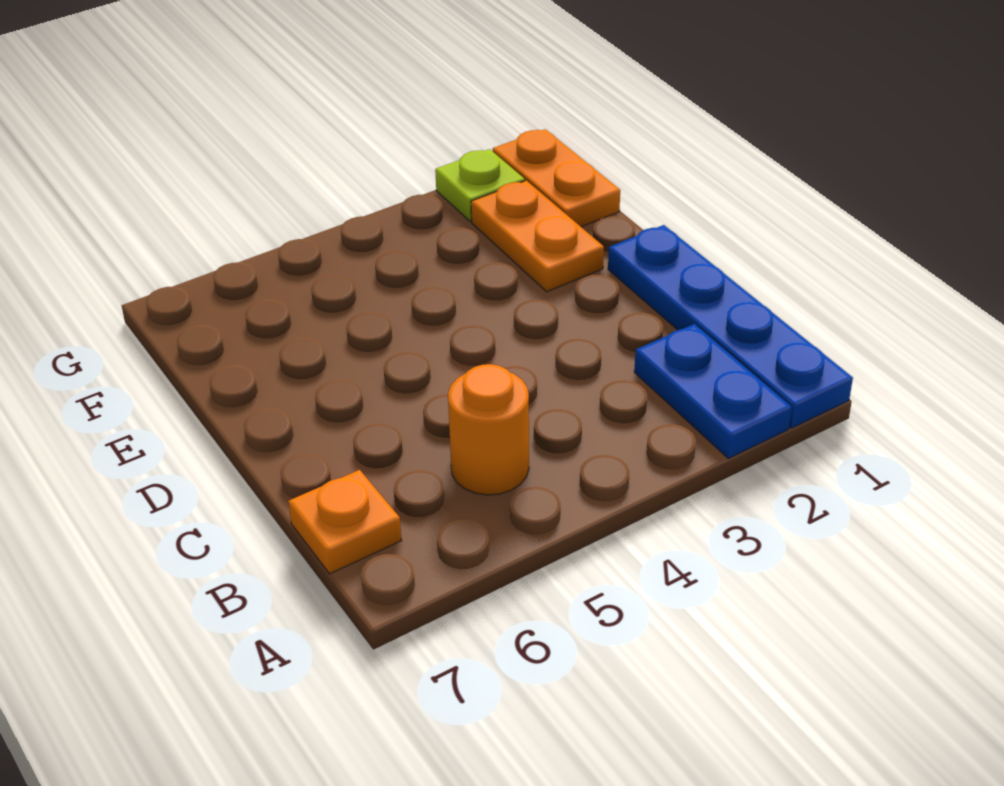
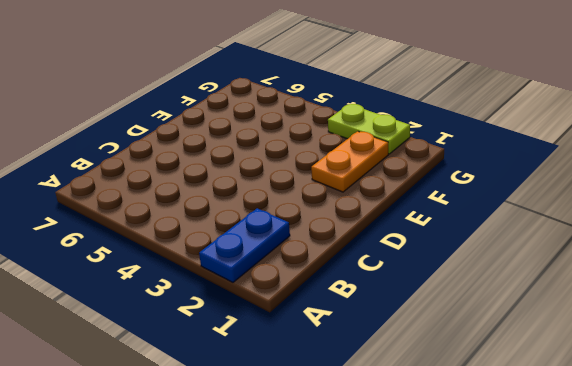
lime 1x2 plate [328,104,410,154] -> lime 1x1 plate [435,149,525,221]
none -> blue 1x4 plate [608,225,853,428]
none -> orange 1x1 round brick [448,364,529,495]

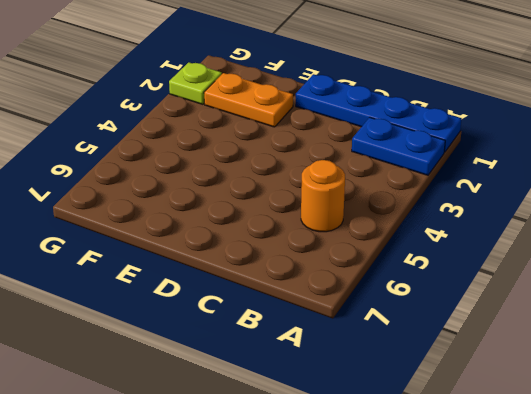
none -> orange 1x1 plate [288,470,402,574]
none -> orange 1x2 plate [493,129,620,227]

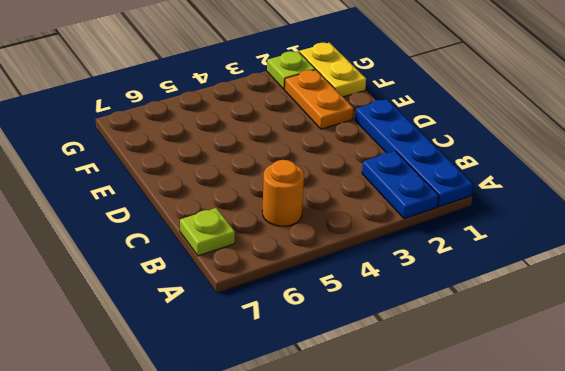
lime 1x1 plate [180,208,235,256] -> orange 1x1 plate [288,470,402,574]
yellow 1x2 plate [299,43,366,97] -> orange 1x2 plate [493,129,620,227]

